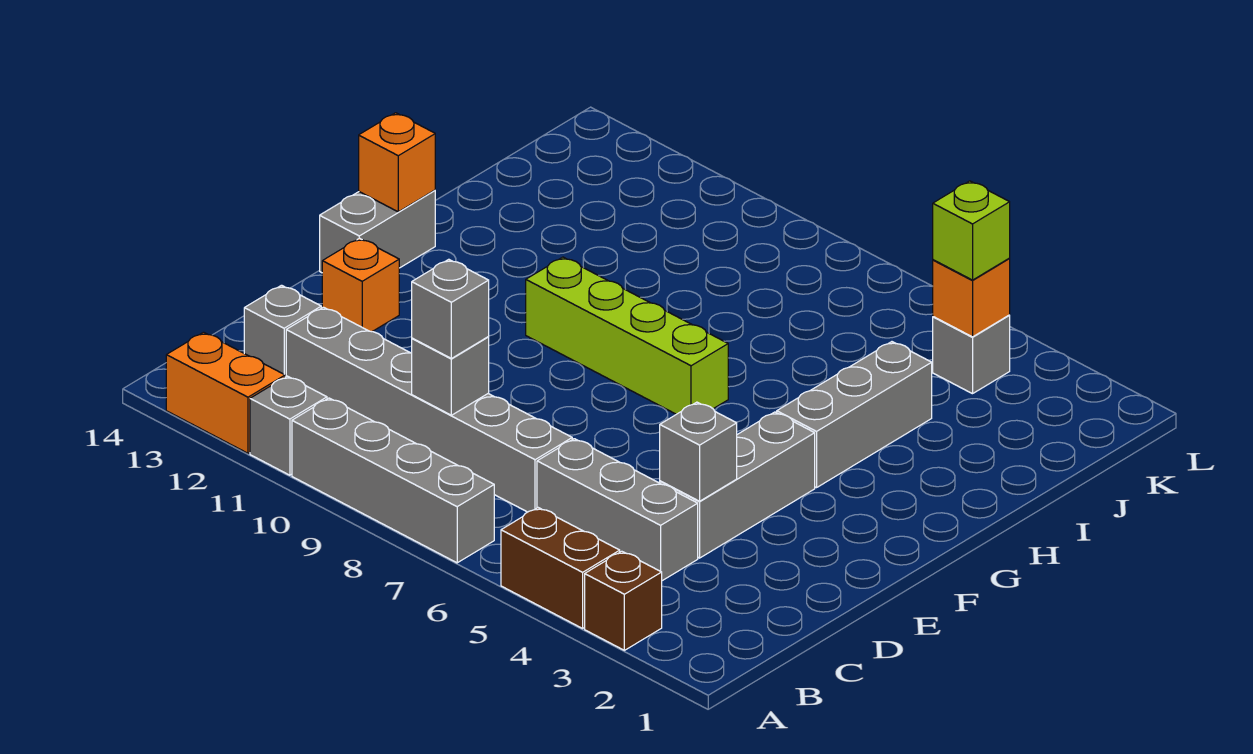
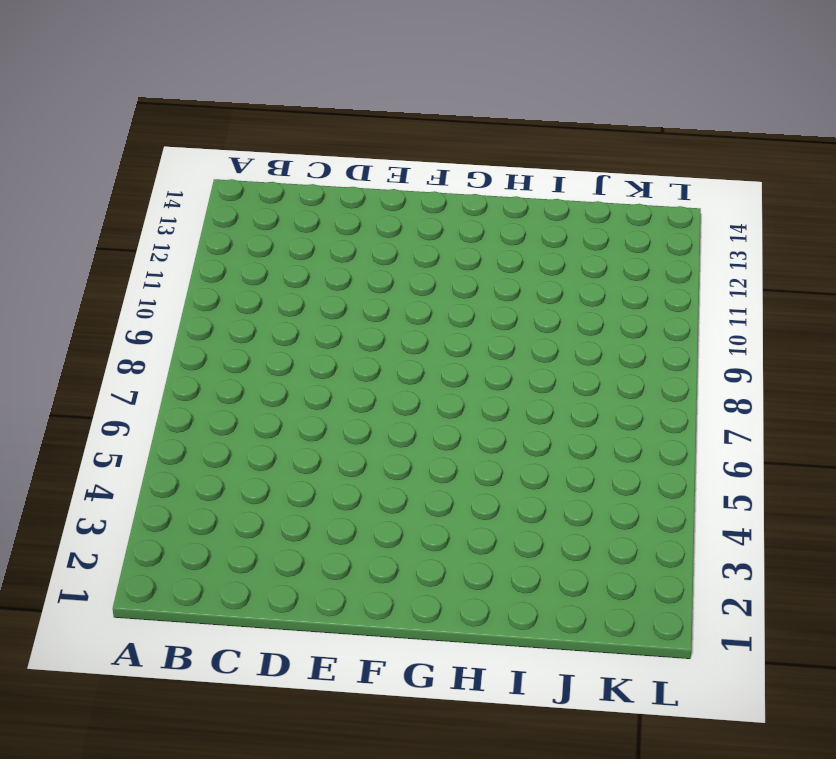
none -> brown 1x1 brick [585,551,662,650]
none -> brown 1x2 brick [501,508,620,628]
none -> grey 1x4 brick [292,398,494,563]

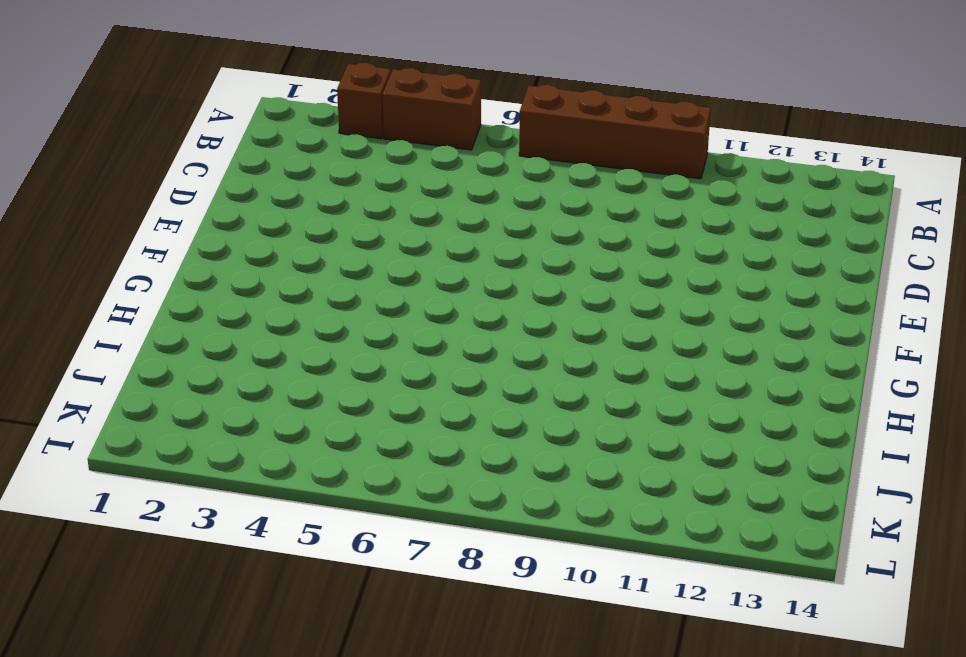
brown 1x4 brick [519,85,711,179] -> grey 1x4 brick [292,398,494,563]
none -> grey 1x1 brick [250,376,327,475]
none -> orange 1x2 brick [166,332,285,453]
none -> grey 1x3 brick [537,439,698,581]

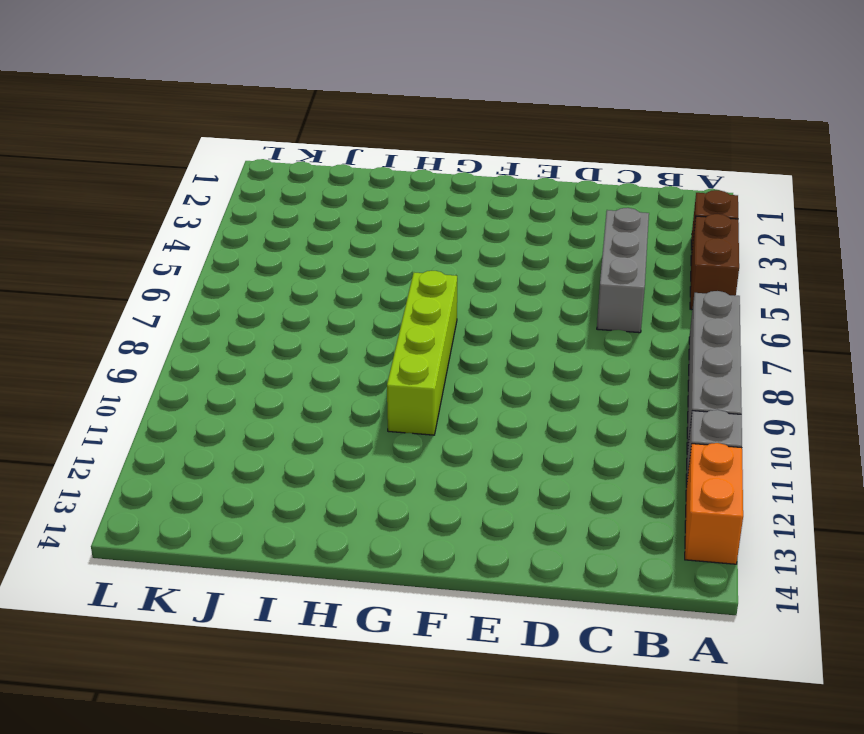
none -> grey 1x6 brick [286,307,572,512]
none -> grey 1x1 brick [244,285,321,377]
none -> grey 1x3 brick [660,412,815,558]

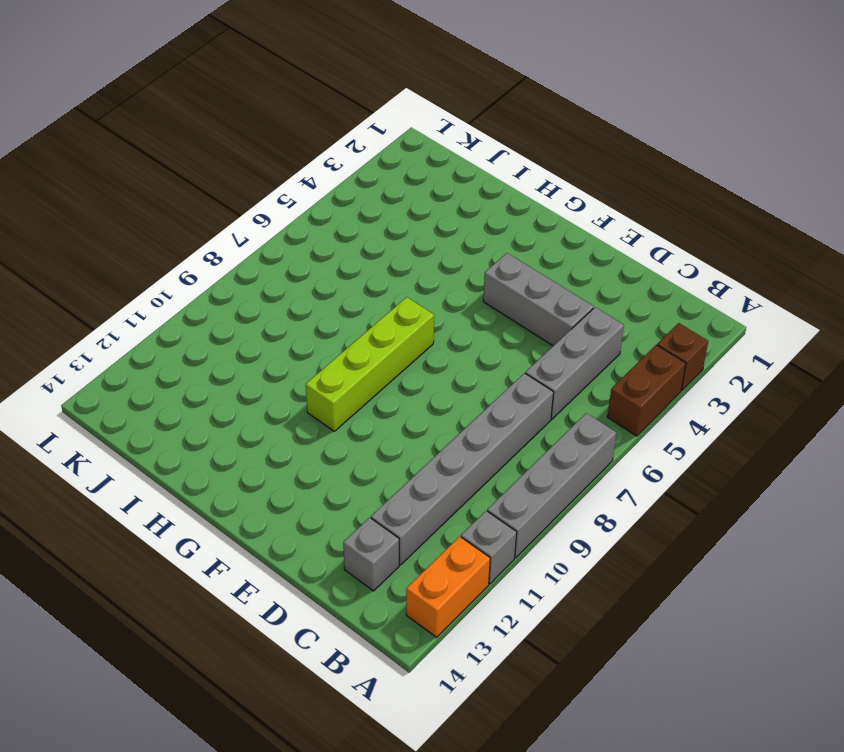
none -> orange 1x1 brick [322,238,399,332]
none -> grey 1x2 brick [320,190,435,273]
none -> grey 1x3 brick [777,342,932,488]

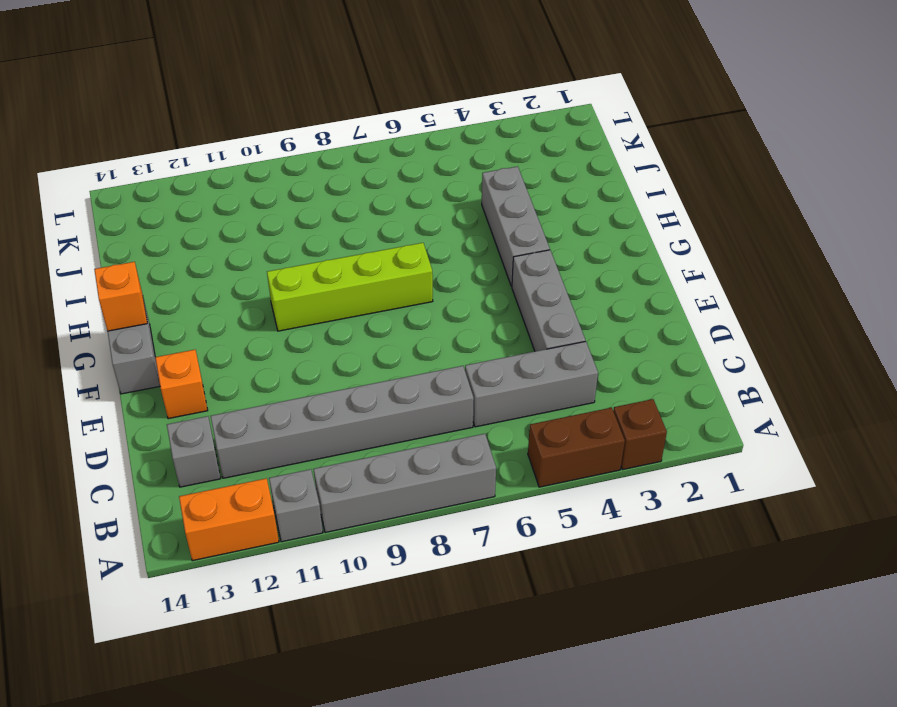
none -> grey 1x1 brick [933,315,1010,394]
none -> grey 1x1 brick [412,337,489,415]
none -> grey 1x1 brick [660,402,737,501]

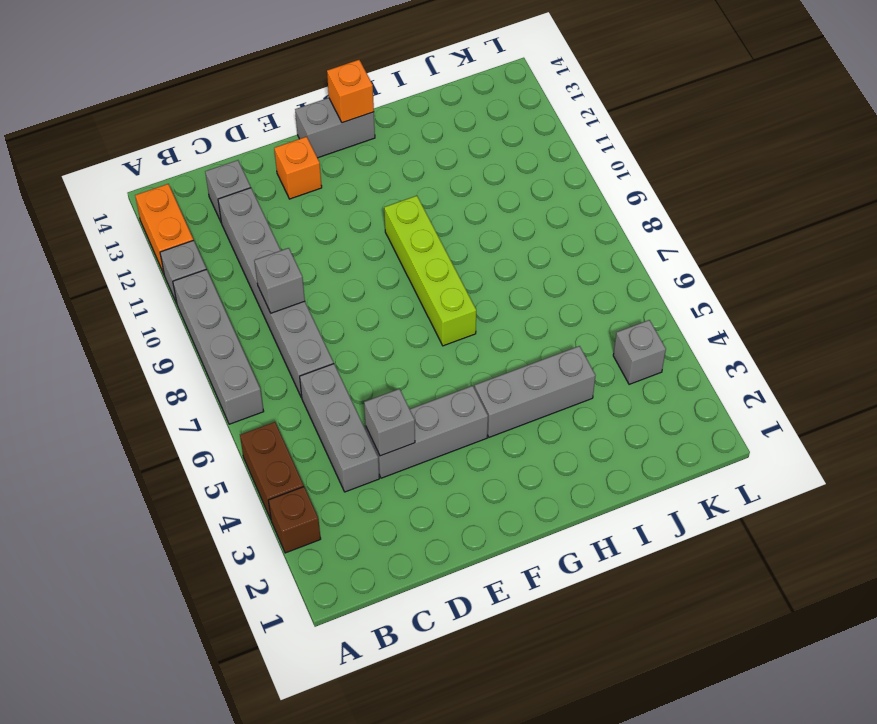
none -> orange 1x1 brick [933,259,1010,337]
none -> grey 1x1 brick [412,259,489,359]
none -> lime 1x1 brick [933,181,1010,280]

